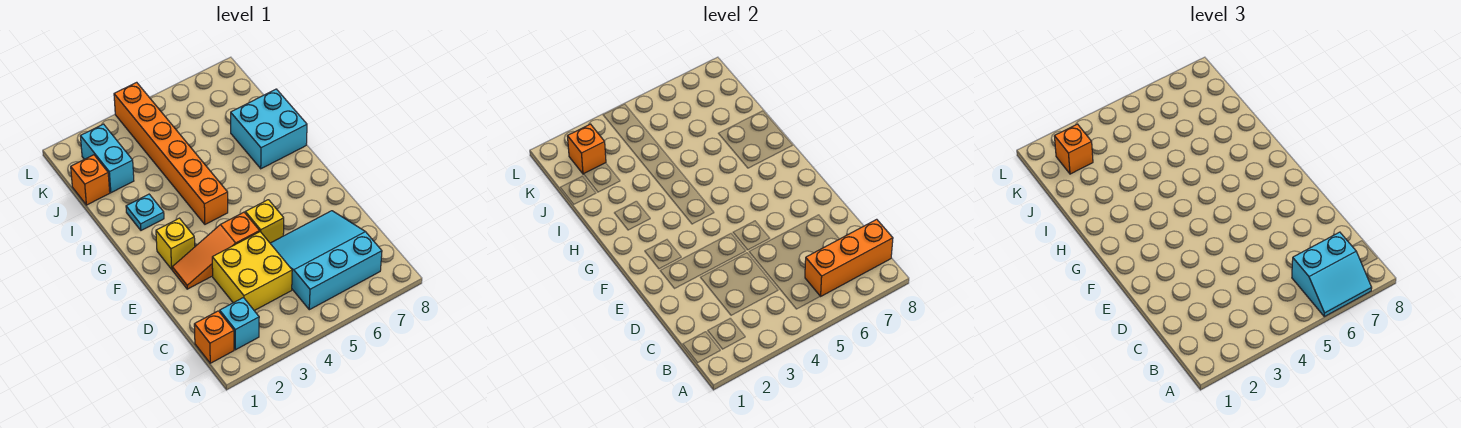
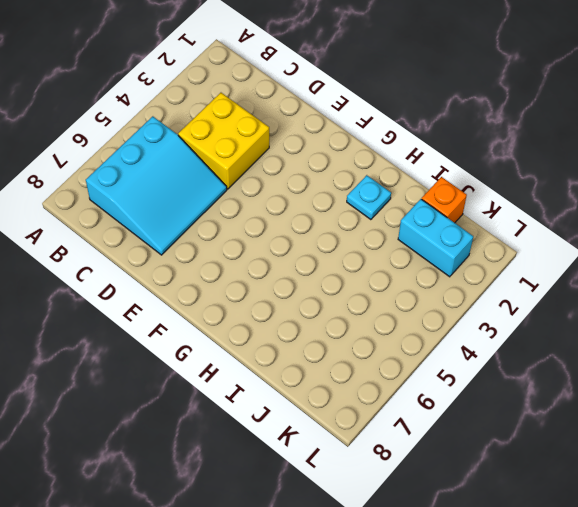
none -> orange 1x1 brick [194,311,234,363]
none -> cyan 1x1 brick [220,298,259,350]
none -> orange 1x3 slope [172,212,260,289]

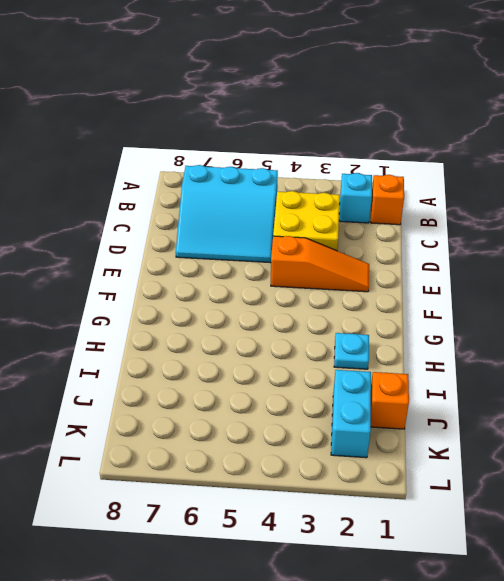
none -> yellow 1x1 brick [245,200,284,243]
none -> yellow 1x1 brick [156,218,195,269]
none -> orange 1x6 brick [114,82,228,224]

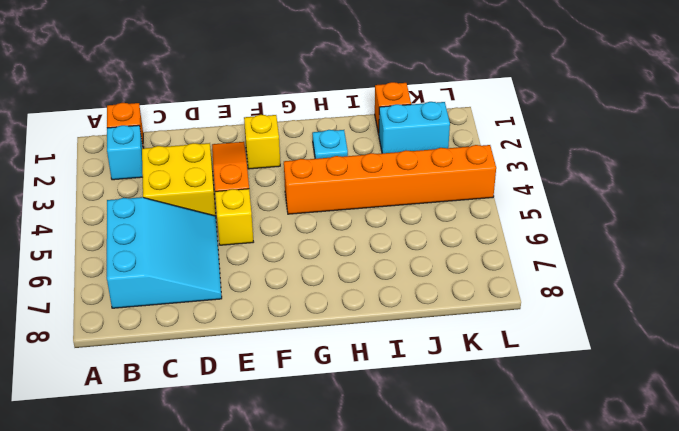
none -> cyan 2x2 brick [231,89,307,169]
none -> orange 1x3 brick [805,219,893,296]
none -> orange 1x1 brick [567,124,606,174]

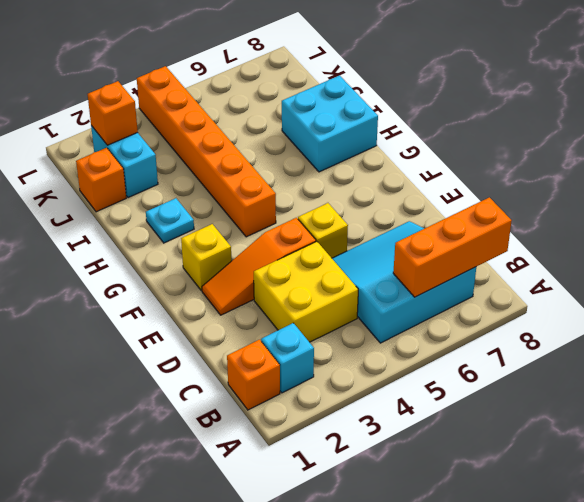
none -> cyan 2x2 slope [1292,232,1372,317]
none -> orange 1x1 brick [1054,124,1093,174]

